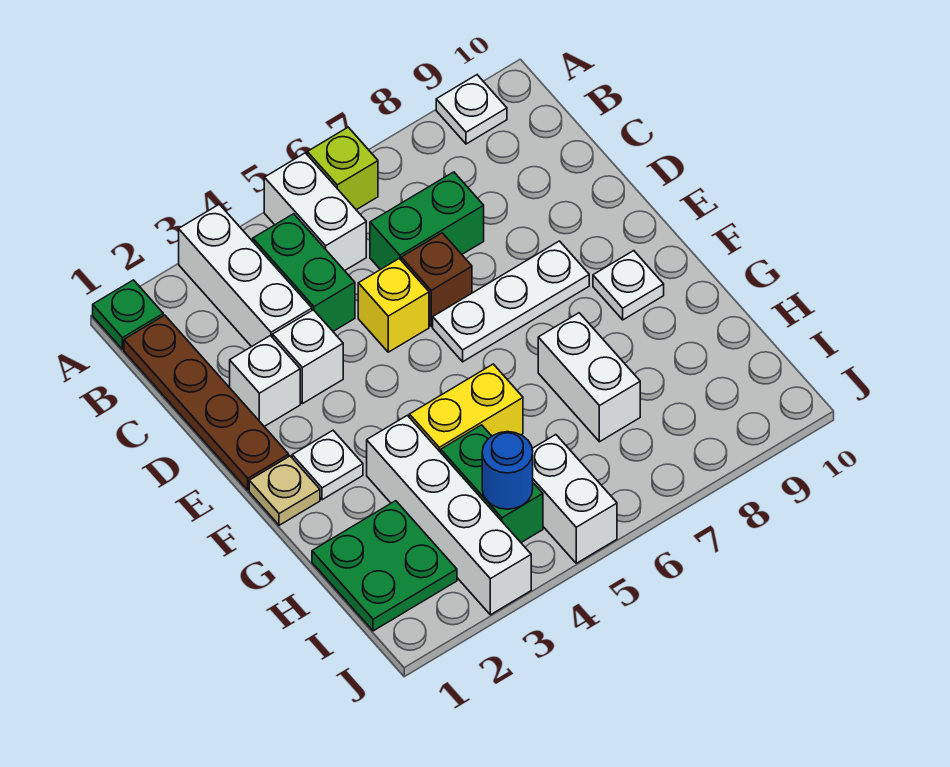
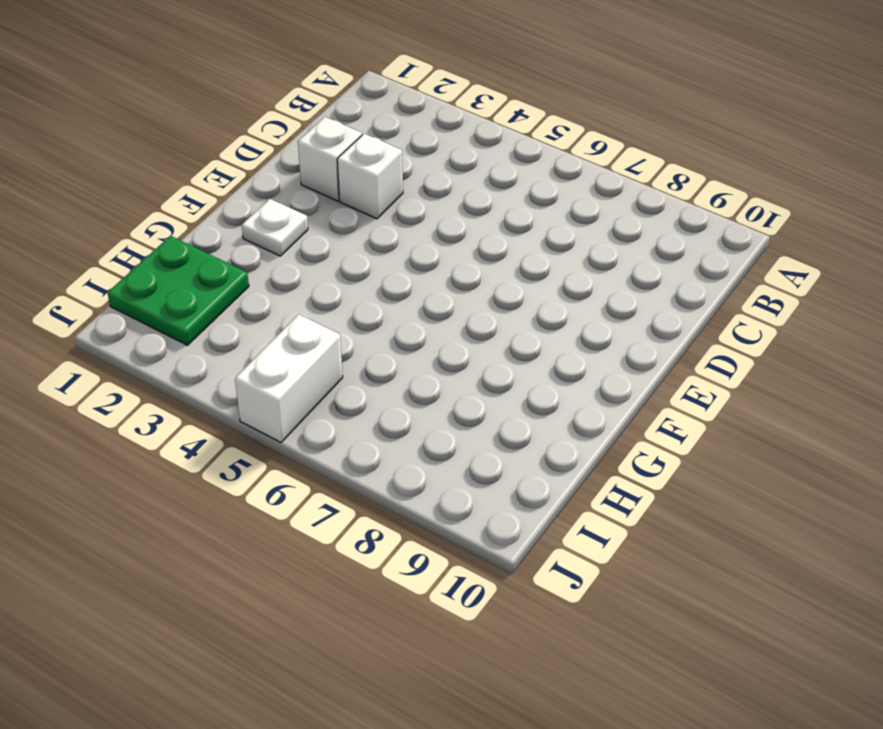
none -> green 1x1 plate [93,280,163,349]
none -> white 1x3 brick [179,204,312,347]
none -> white 1x2 brick [264,153,366,271]

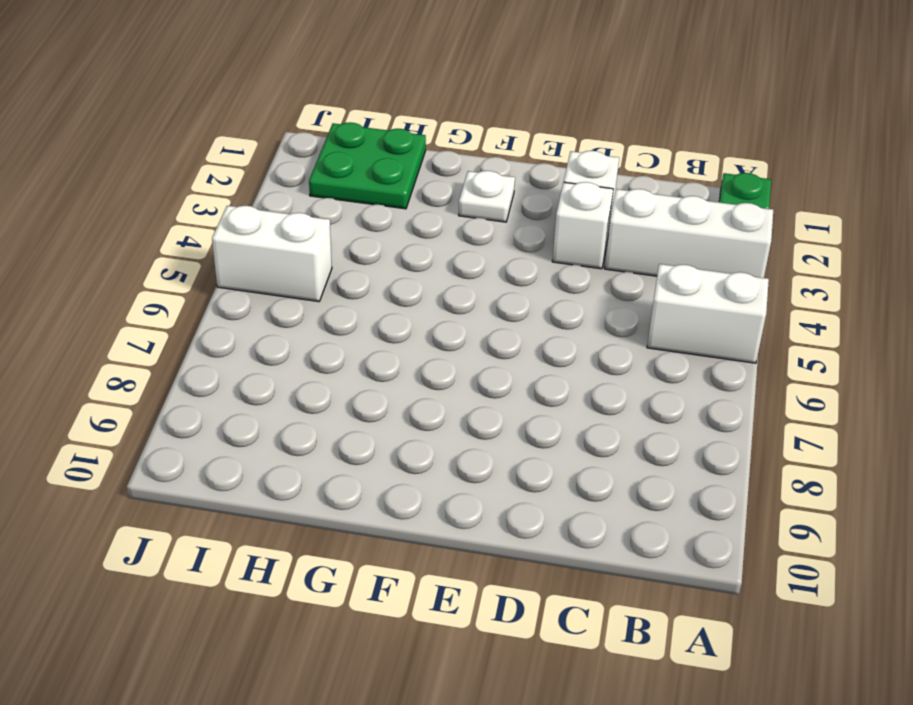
none -> lime 1x1 brick [307,127,378,210]
none -> white 1x1 plate [436,75,507,144]
none -> brown 1x4 plate [124,315,289,490]

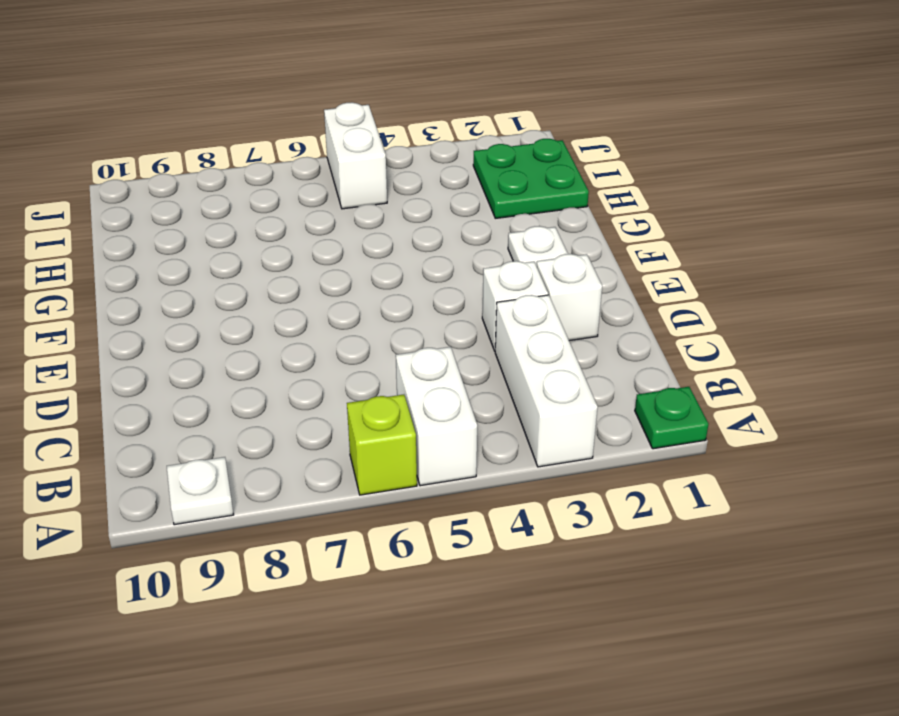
none -> brown 1x4 plate [124,315,289,490]
none -> green 1x2 brick [253,214,355,331]
none -> green 1x2 brick [370,172,484,270]

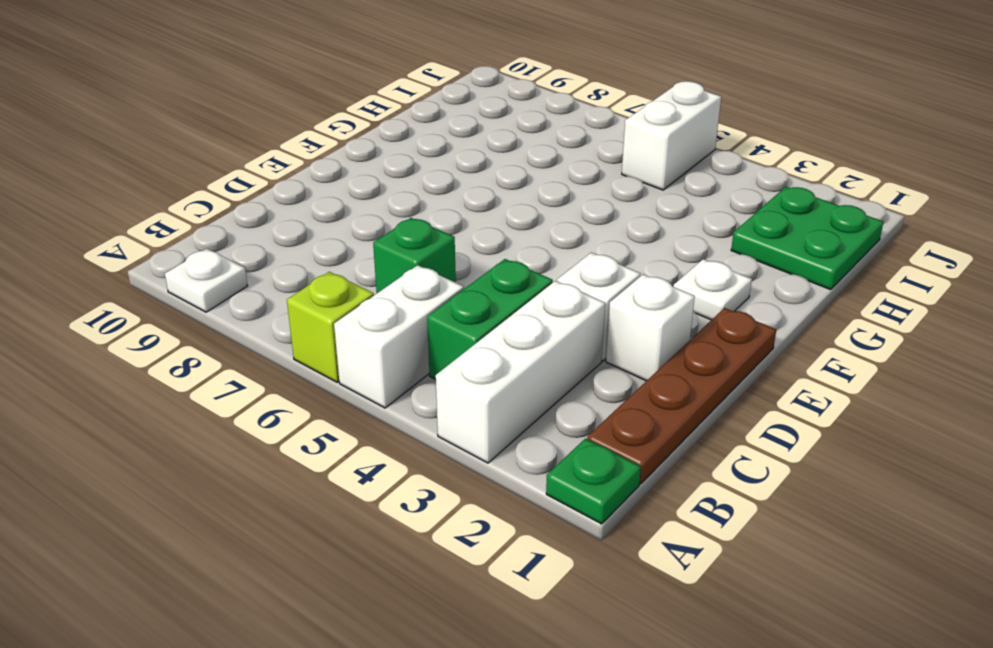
green 1x1 brick [373,218,456,293] -> green 1x2 brick [370,172,484,270]
none -> yellow 1x1 brick [358,259,429,352]
none -> brown 1x1 brick [401,233,472,326]
none -> white 1x3 plate [433,241,589,362]

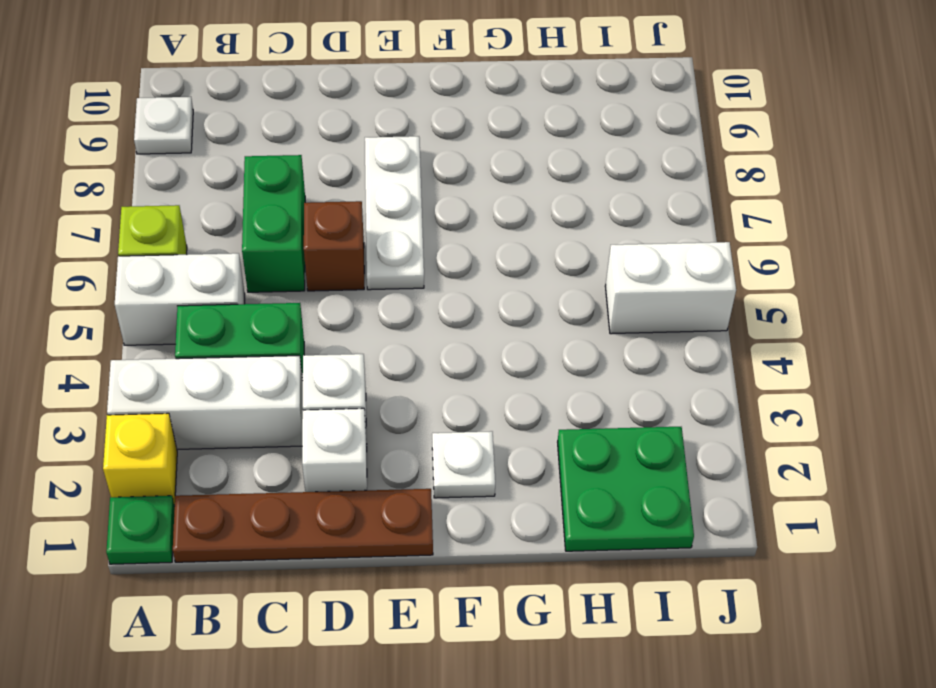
yellow 1x1 brick [103,413,177,505] -> yellow 1x1 brick moved to [358,259,429,352]
none -> tan 1x1 plate [249,456,320,525]
none -> white 1x1 plate [593,251,664,320]
none -> white 1x4 brick [367,415,531,615]

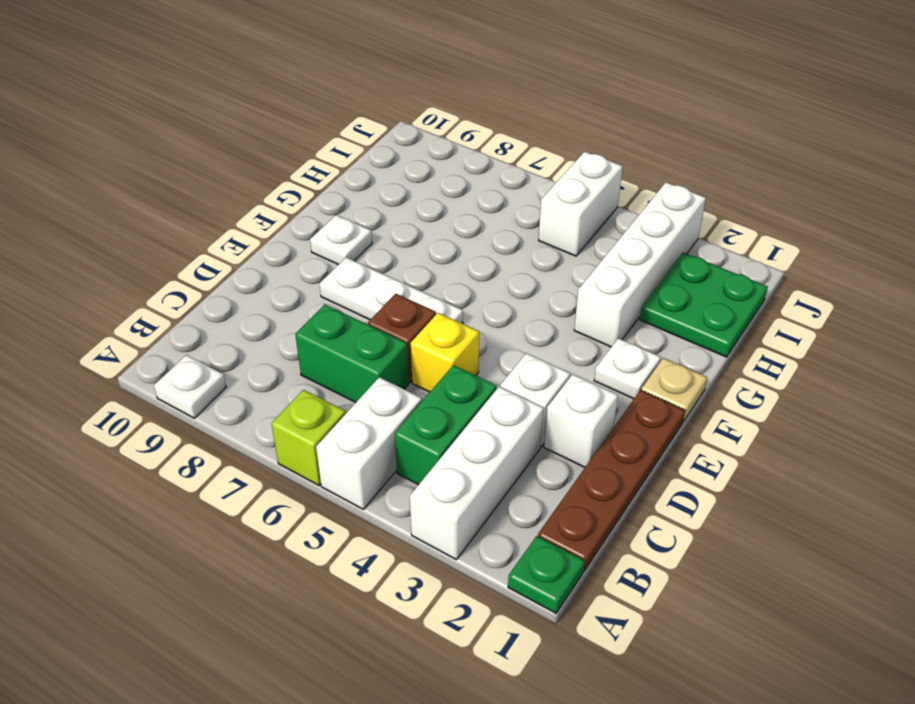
none -> yellow 1x2 brick [409,364,523,452]
none -> white 1x2 brick [538,313,640,442]
none -> green 1x2 brick [441,425,543,542]

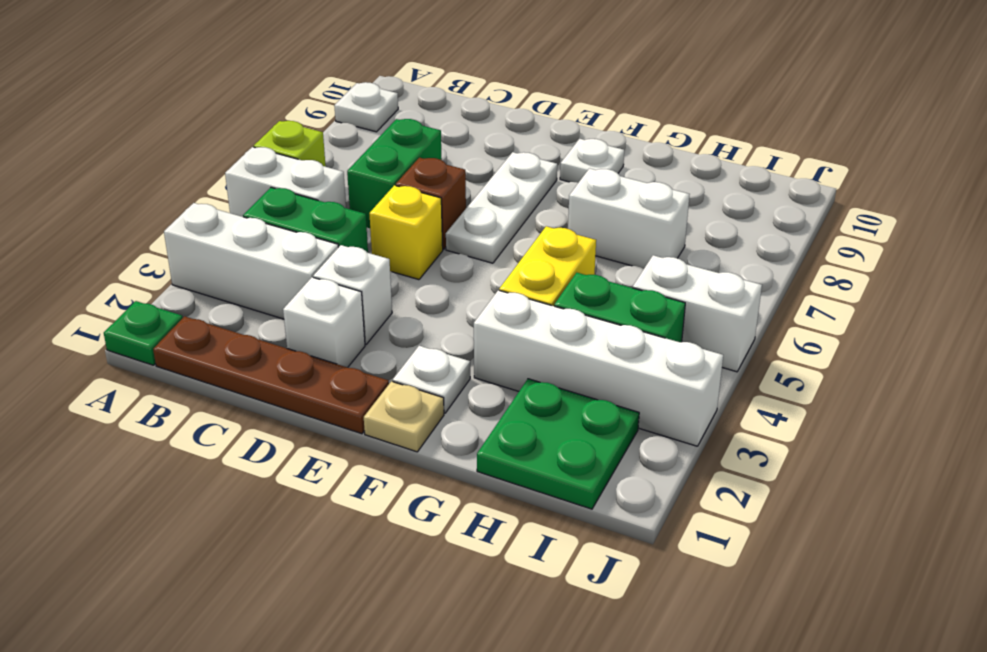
none -> blue 1x1 round brick [482,432,533,509]

